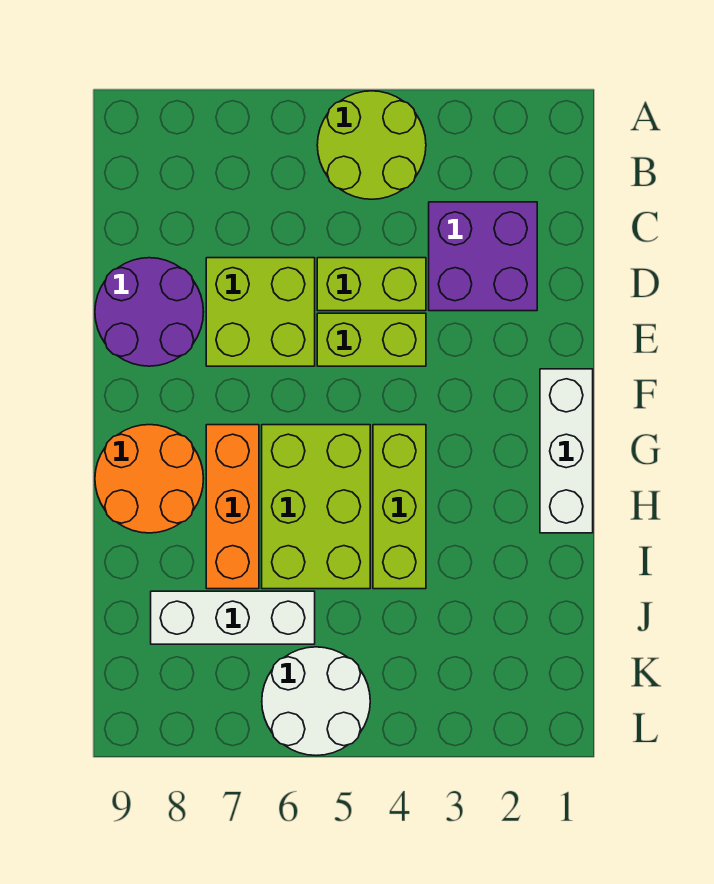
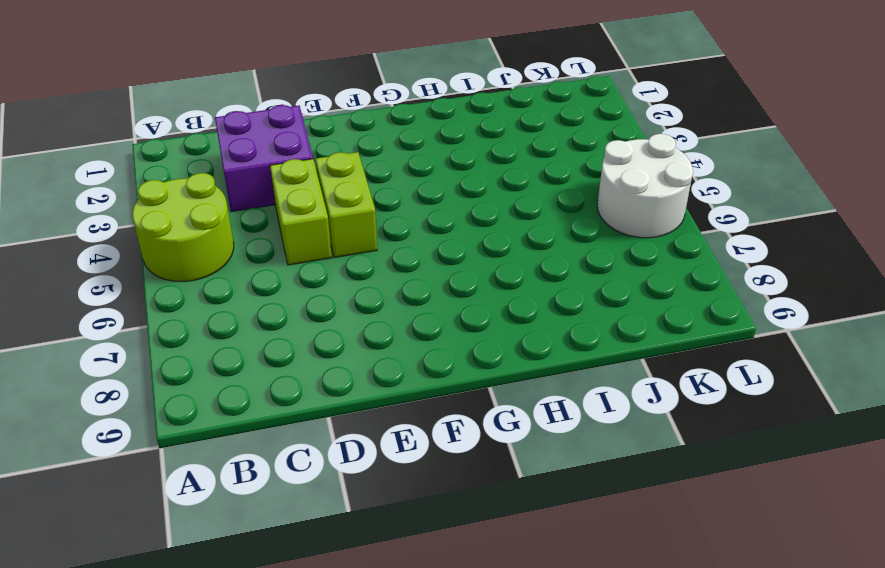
none -> lime 2x2 brick [206,258,315,366]
none -> purple 2x2 round brick [95,258,203,366]
none -> white 1x3 brick [540,369,593,533]

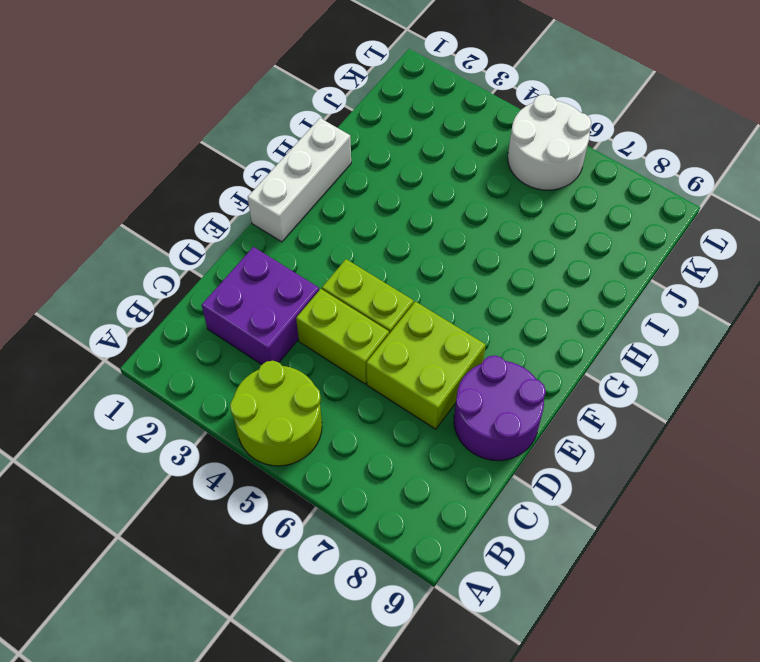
none -> lime 1x3 brick [373,425,426,589]
none -> lime 2x3 brick [262,425,370,589]
none -> orange 1x3 brick [206,425,259,589]

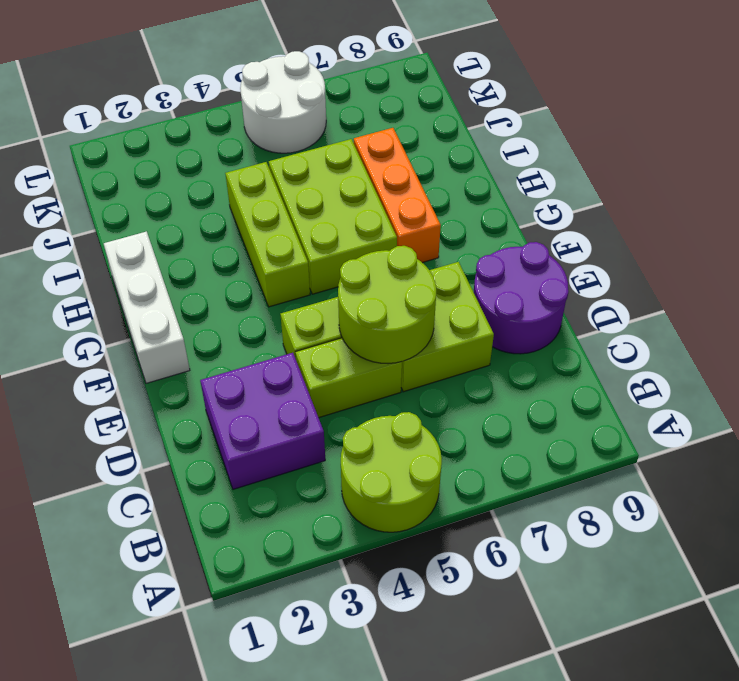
lime 2x2 round brick [338,246,436,364] -> none
none -> orange 2x2 round brick [95,425,204,533]
none -> white 1x3 brick [151,591,315,644]

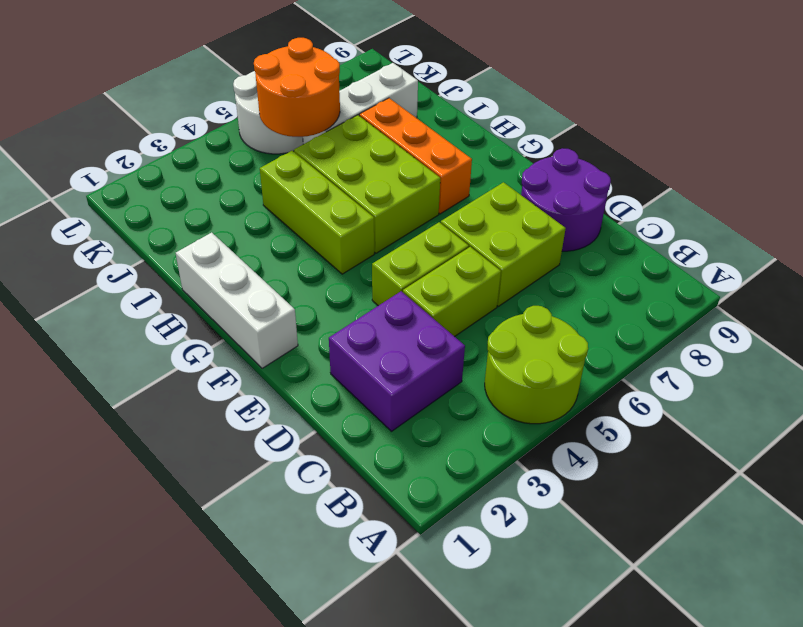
orange 2x2 round brick [254,38,340,137] -> orange 2x2 round brick moved to [95,425,204,533]

